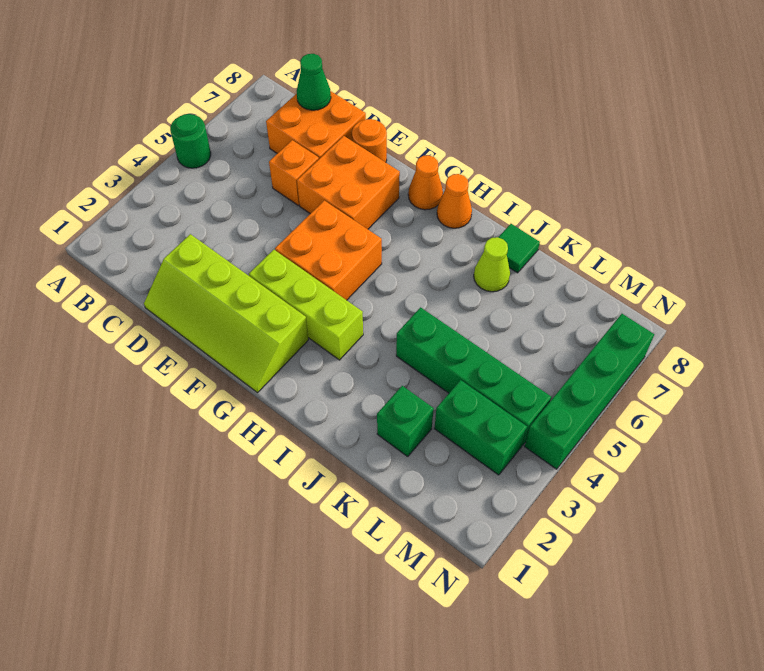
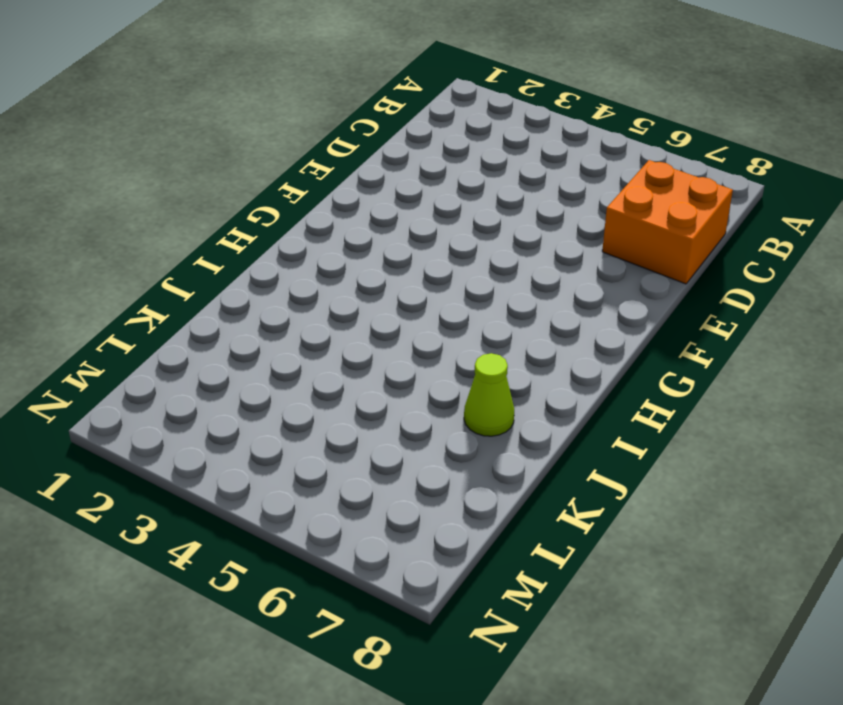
none -> green 1x1 round brick [170,114,211,168]
none -> lime 2x4 slope [144,234,308,393]
none -> orange 1x1 brick [269,140,319,205]

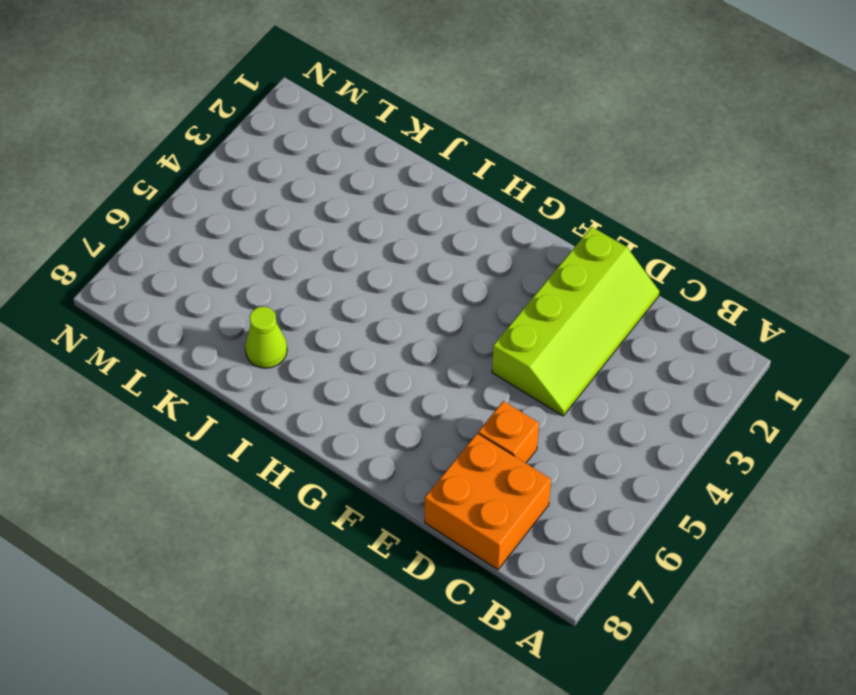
lime 2x4 slope [492,227,659,416] -> lime 2x4 slope turned to [144,234,308,393]
none -> green 1x1 round brick [170,114,211,168]
none -> orange 2x2 brick [297,136,400,229]
none -> orange 1x1 round brick [352,119,387,162]

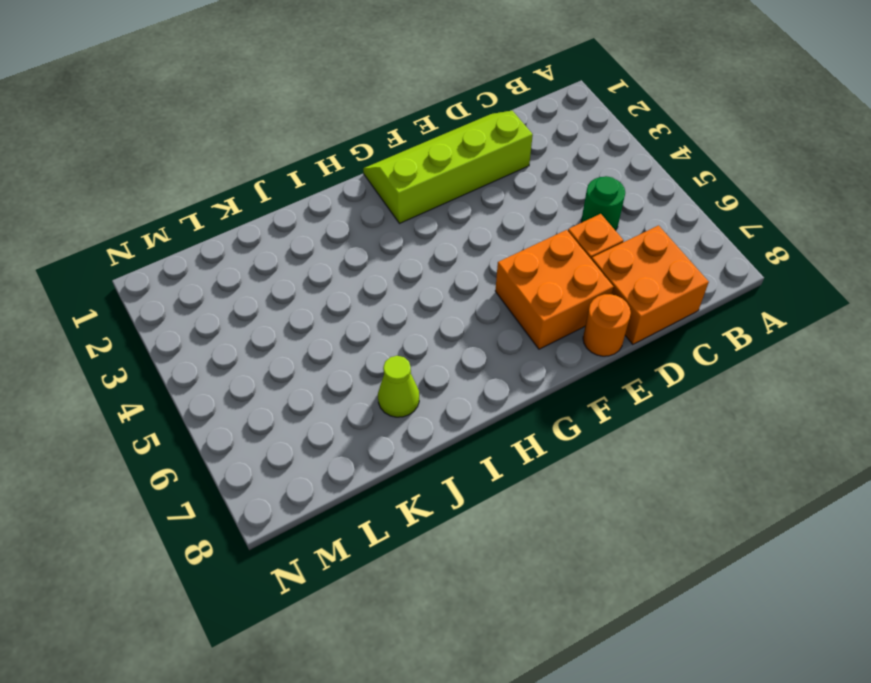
green 1x1 round brick [581,176,625,231] -> green 1x1 round brick moved to [170,114,211,168]
none -> lime 1x3 brick [249,250,363,360]
none -> orange 2x2 brick [275,201,382,300]
none -> orange 1x1 cone [408,155,443,210]

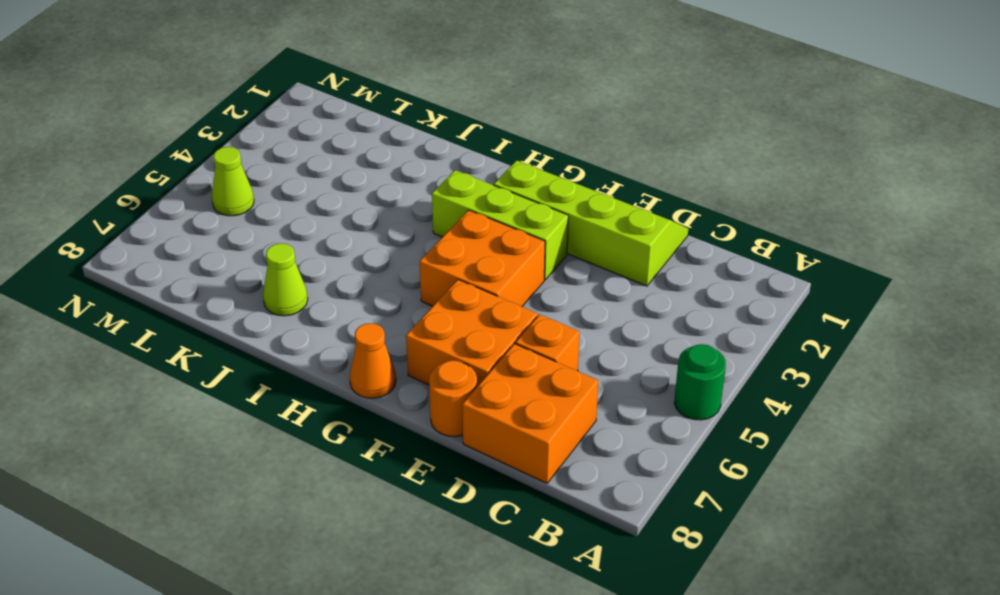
lime 1x1 cone [212,147,254,216] -> none
none -> orange 1x1 cone [437,174,472,228]
none -> green 1x4 brick [396,307,551,445]
none -> green 1x1 tile [498,224,540,273]

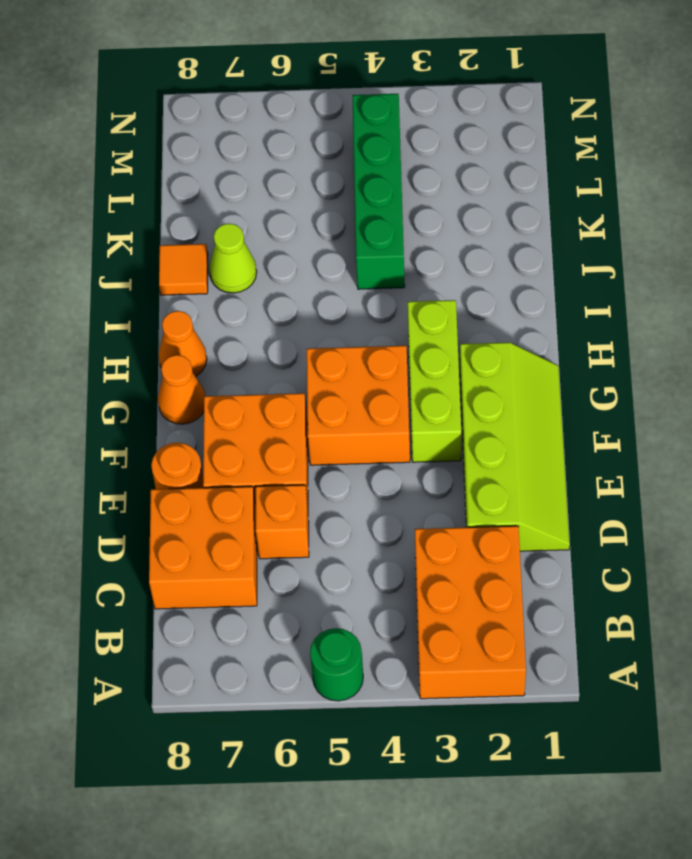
orange 2x3 brick [415,526,526,699] -> none
orange 1x1 tile [159,244,208,295] -> green 1x1 tile [498,224,540,273]
none -> green 1x1 brick [377,386,434,456]
none -> green 1x2 brick [434,380,527,475]
none -> green 1x4 brick [525,314,654,469]

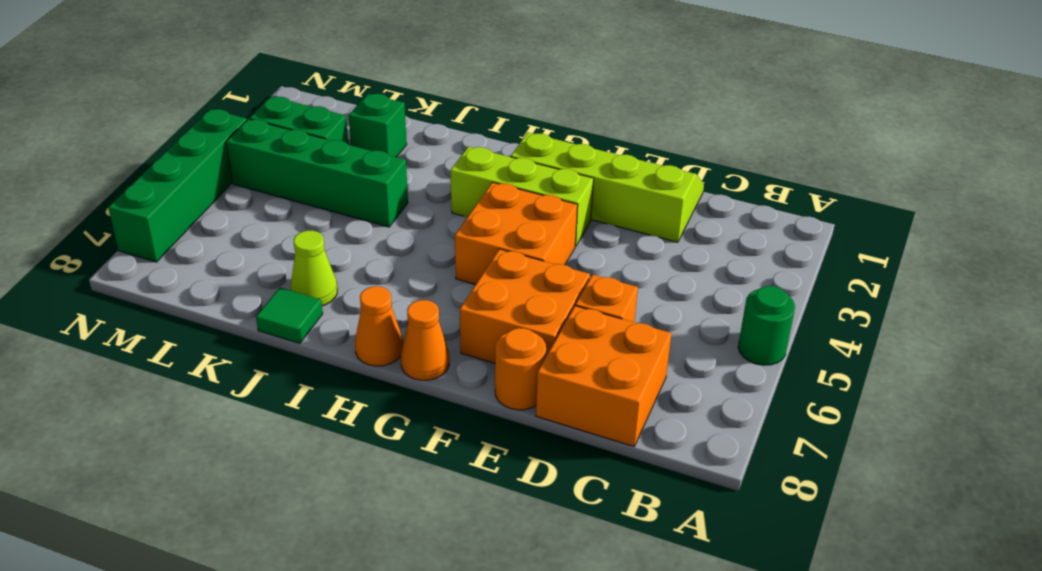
none -> green 1x1 cone [297,54,331,110]

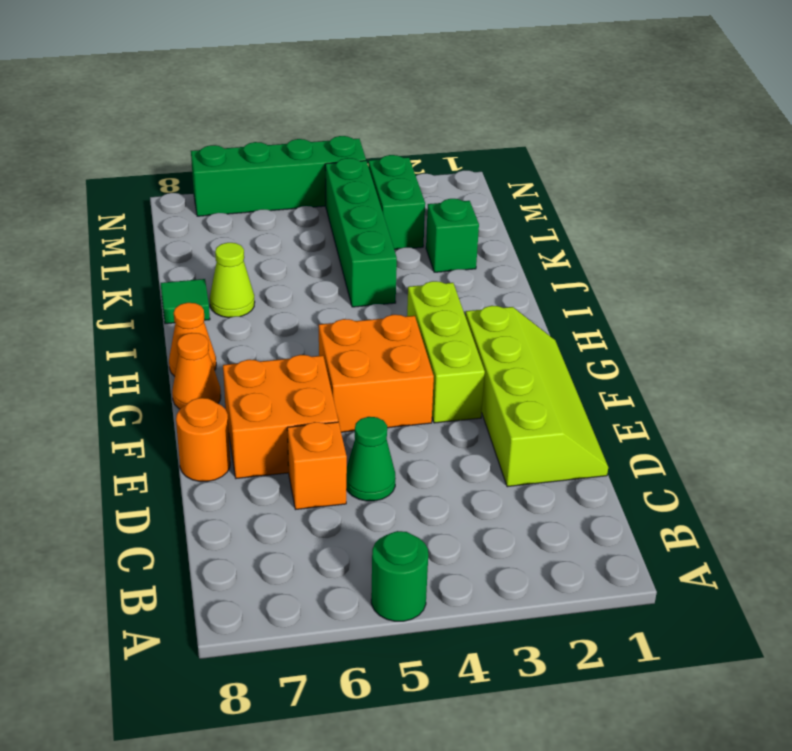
green 1x1 cone [346,417,396,501] -> green 1x1 cone moved to [297,54,331,110]
none -> orange 2x2 brick [266,91,366,159]

